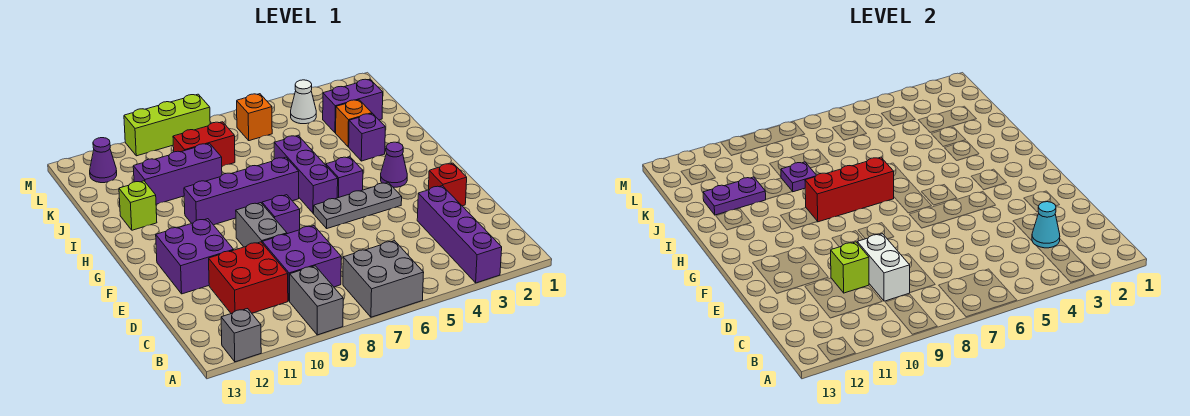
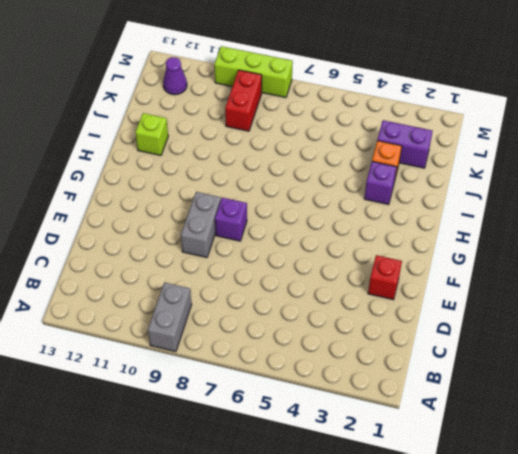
red 1x2 brick [225,70,262,131] -> red 1x2 brick turned to [173,122,235,166]
none -> purple 1x4 brick [417,186,502,283]
none -> grey 2x2 brick [343,241,424,317]
none -> grey 1x1 brick [221,309,261,362]
none -> purple 2x2 brick [262,226,341,301]

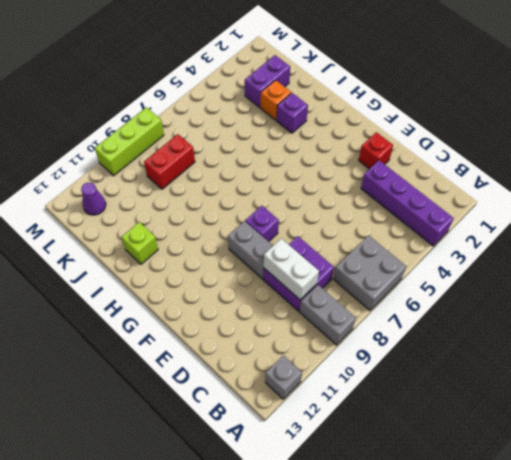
none -> red 2x2 brick [209,242,288,314]
none -> purple 2x2 brick [156,219,234,294]
none -> grey 1x3 plate [314,183,402,228]
none -> purple 1x1 cone [381,142,407,187]

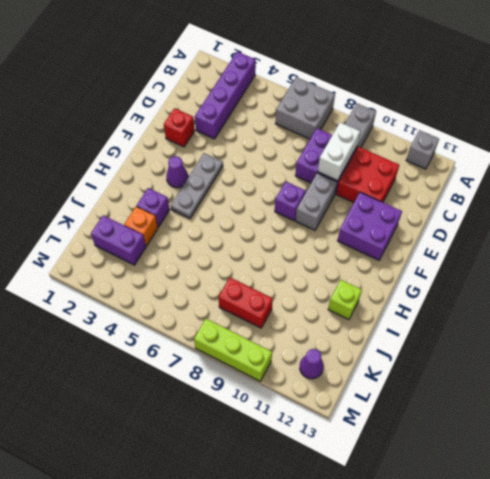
grey 1x3 plate [171,153,223,218] -> grey 1x3 plate turned to [314,183,402,228]
none -> purple 1x1 brick [326,157,363,198]
none -> purple 1x3 brick [274,136,338,213]
none -> purple 1x4 brick [184,157,299,225]
none -> purple 1x3 brick [133,143,222,204]

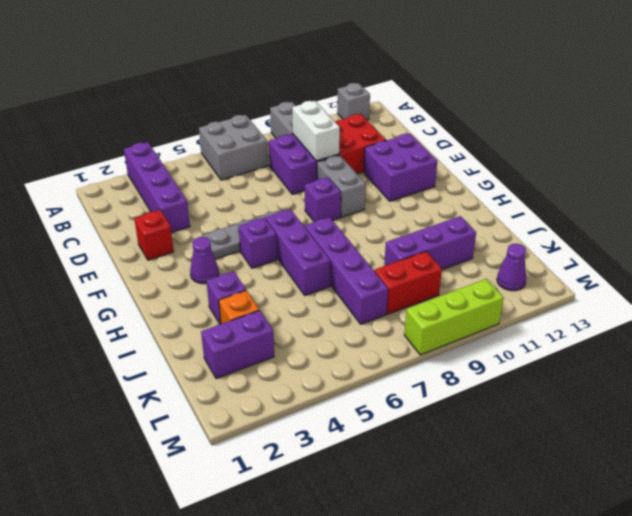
purple 1x4 brick [305,217,388,324] -> purple 1x4 brick turned to [184,157,299,225]
none -> lime 1x1 brick [119,181,157,230]
none -> white 1x1 cone [291,80,316,124]
none -> orange 1x1 brick [237,94,272,141]
none -> cyan 1x1 cone [1032,202,1060,248]

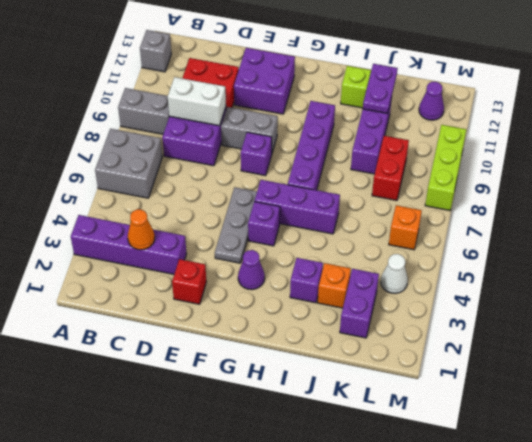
orange 1x1 cone [128,209,155,250] -> cyan 1x1 cone [1032,202,1060,248]
none -> lime 1x1 brick [831,242,869,293]
none -> red 1x3 brick [805,157,894,222]
none -> purple 1x1 plate [781,162,816,192]

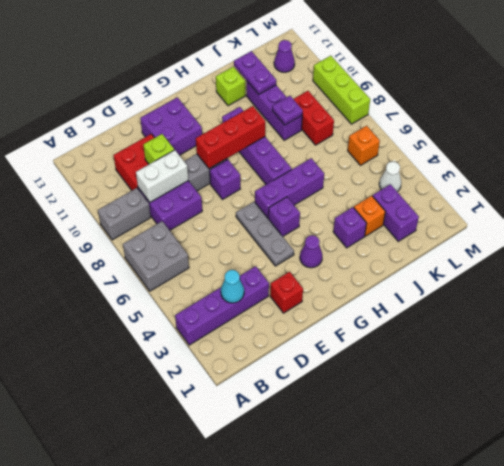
red 1x3 brick [196,106,265,168] -> red 1x3 brick turned to [805,157,894,222]
none -> grey 1x1 brick [221,309,261,362]

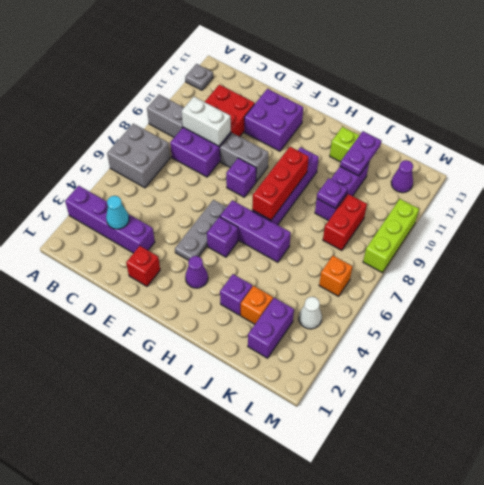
grey 1x1 plate [185,64,213,90] -> grey 1x1 brick [221,309,261,362]
none -> lime 1x1 brick [831,242,869,293]

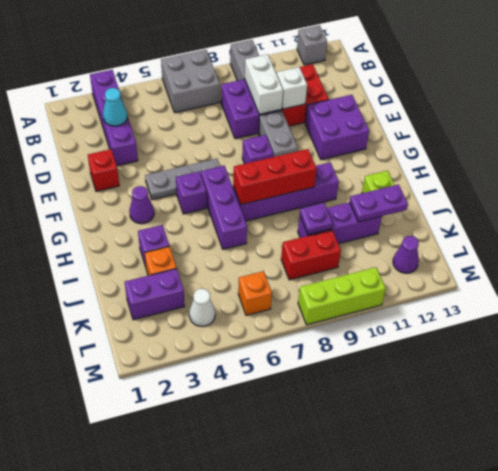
white 1x1 brick [277,67,307,109] -> lime 1x1 brick [831,242,869,293]

